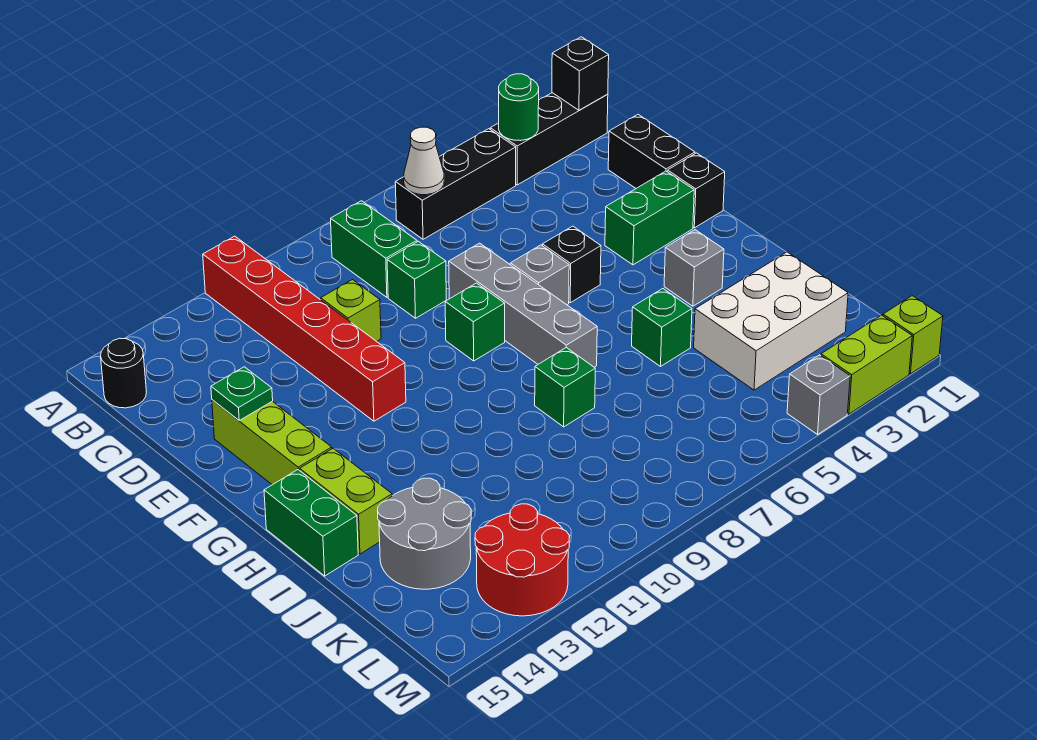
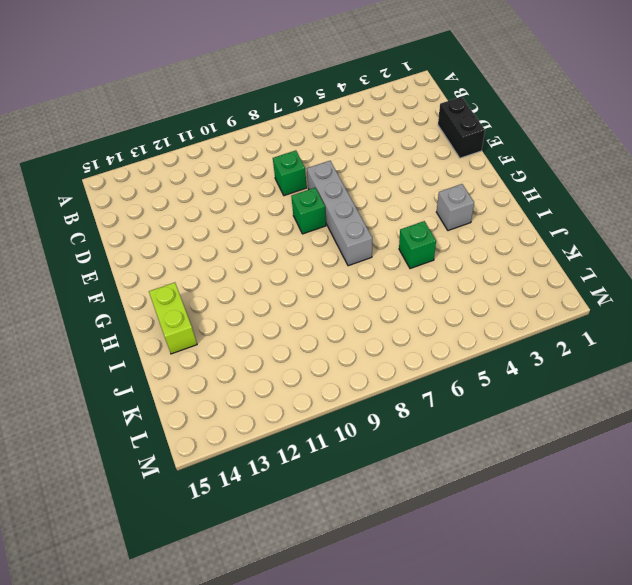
none -> red 1x6 brick [203,236,406,421]
none -> black 1x3 brick [490,93,608,185]
none -> black 1x3 brick [395,129,516,239]
none -> green 1x2 brick [331,201,417,297]

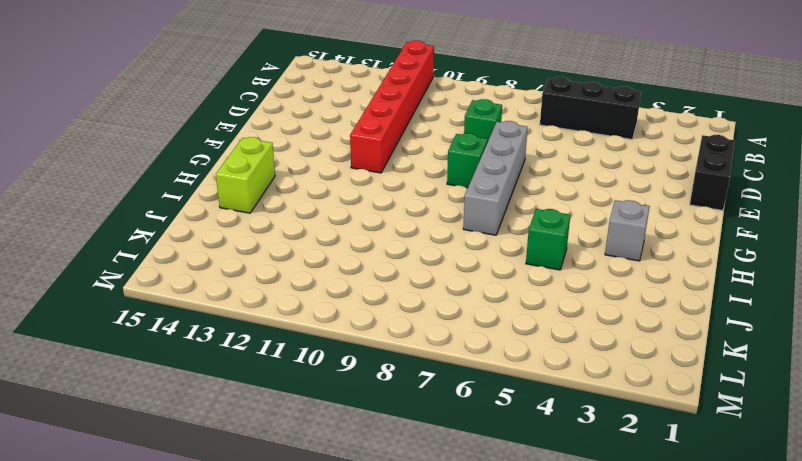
none -> black 1x3 brick [490,93,608,185]
none -> green 1x2 brick [331,201,417,297]
none -> black 1x1 round brick [101,338,146,408]
none -> lime 1x1 brick [321,280,381,341]

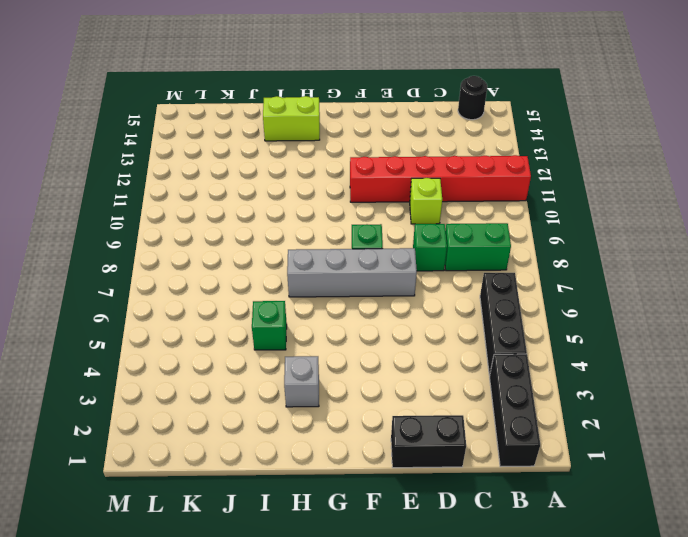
none -> lime 1x3 brick [212,400,332,485]
none -> black 1x1 brick [667,153,725,228]
none -> green 1x2 brick [605,171,694,265]
none -> black 1x1 brick [543,226,601,303]

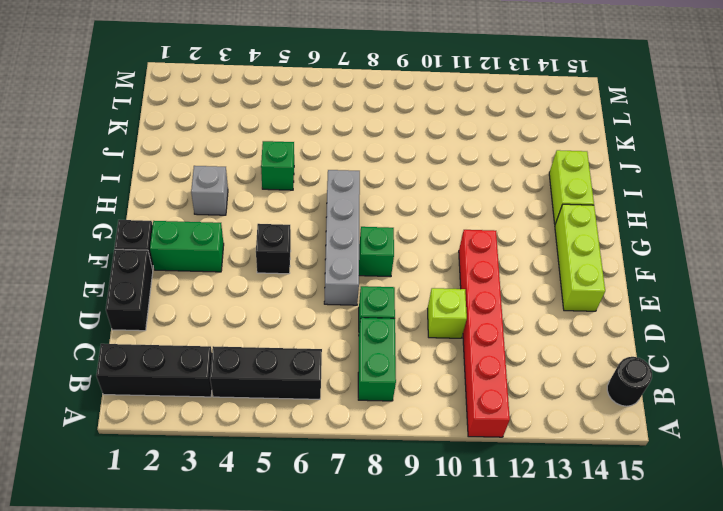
none -> grey 1x1 brick [510,245,569,305]
none -> green 1x2 brick [264,470,358,576]
none -> green 1x1 brick [535,348,595,427]
none -> white 2x3 brick [694,252,848,390]

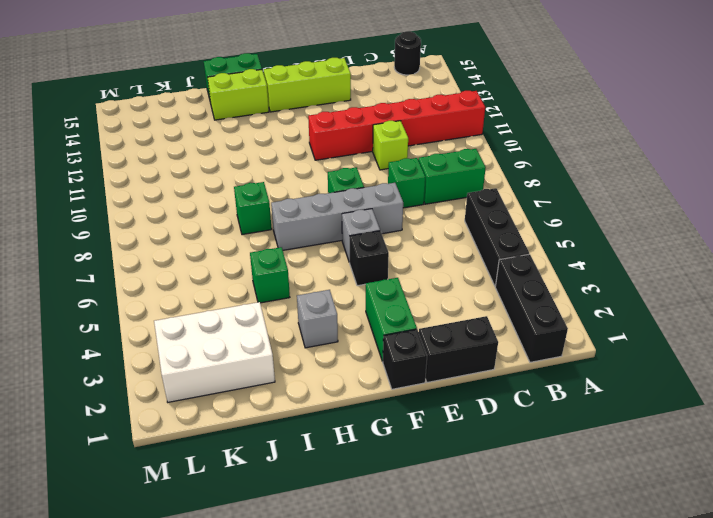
white 2x3 brick [154,302,275,402] -> white 2x3 brick turned to [694,252,848,390]
none -> grey 2x2 round brick [377,478,471,589]
none -> red 2x2 round brick [475,504,570,616]
none -> lime 1x1 brick [883,296,943,374]
none -> lime 1x2 brick [821,315,912,414]

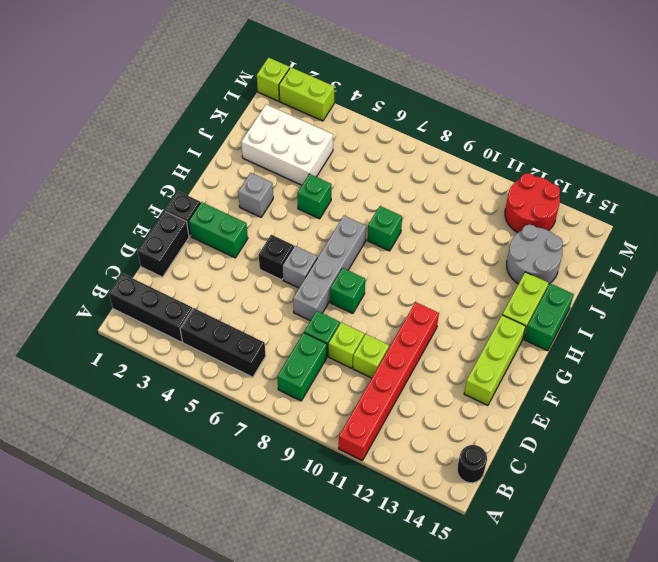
lime 1x1 brick [329,322,364,368] -> none
none -> grey 1x1 brick [787,355,850,434]
none -> black 1x1 brick [552,37,609,110]
none -> green 1x1 round brick [499,74,539,141]
none -> white 1x1 cone [404,127,444,195]

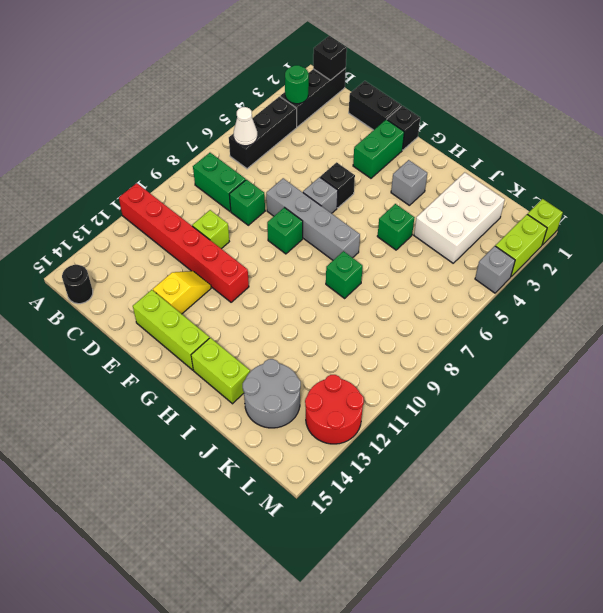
yellow 1x2 slope [153,271,211,314] -> none
none -> green 1x2 brick [264,470,358,576]
none -> green 1x1 plate [211,367,273,420]

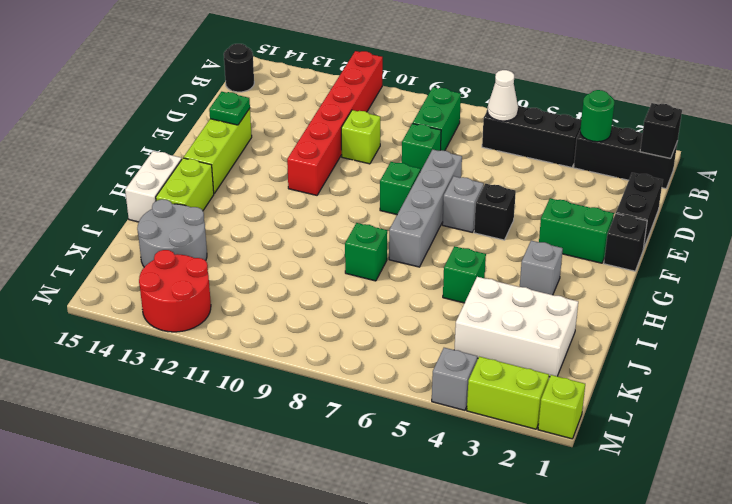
white 1x2 brick [125,151,182,222] -> green 1x2 brick [264,470,358,576]

